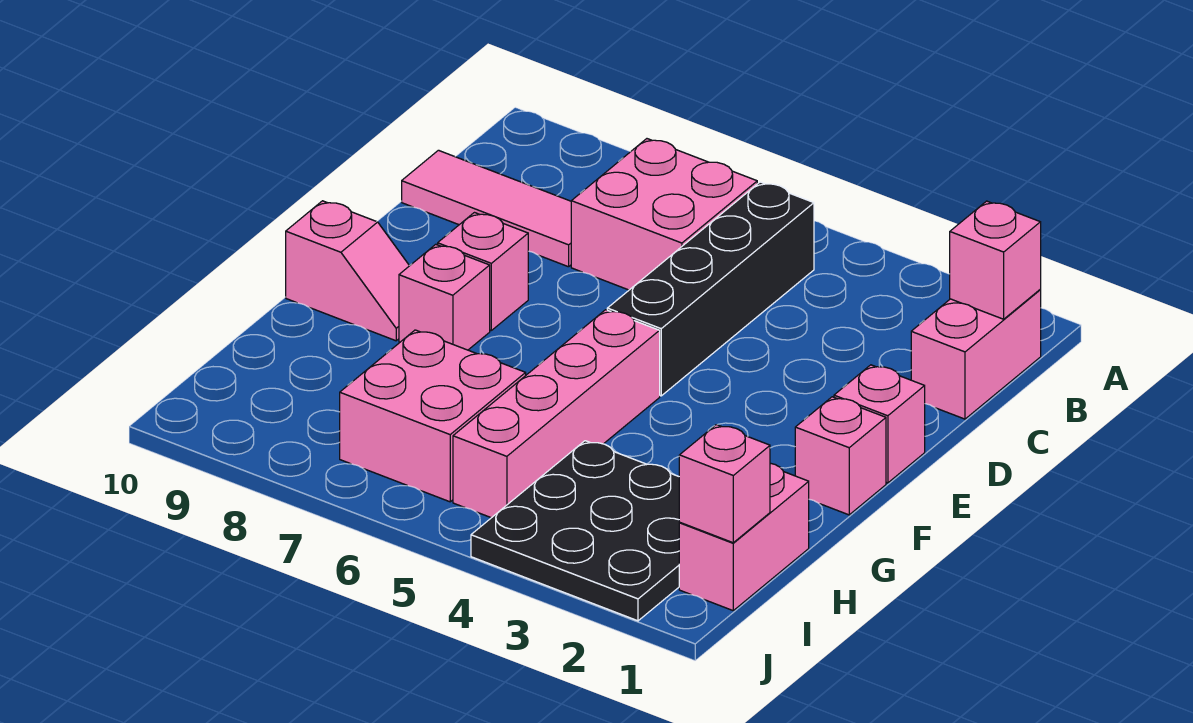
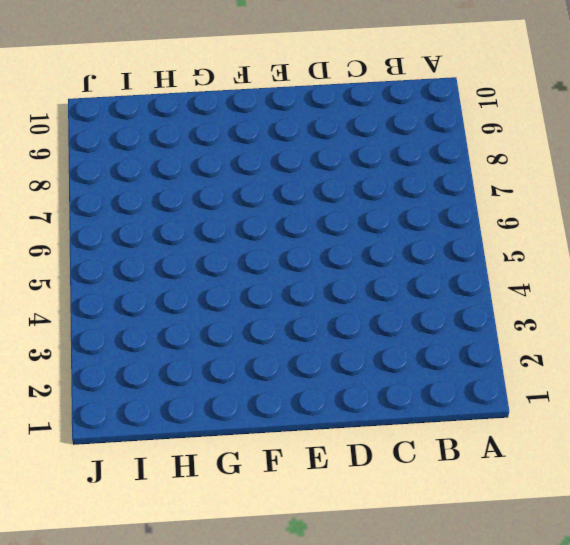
none -> pink 1x2 brick [911,290,1041,419]
none -> black 1x4 brick [607,182,814,396]
none -> pink 2x2 brick [571,139,757,290]

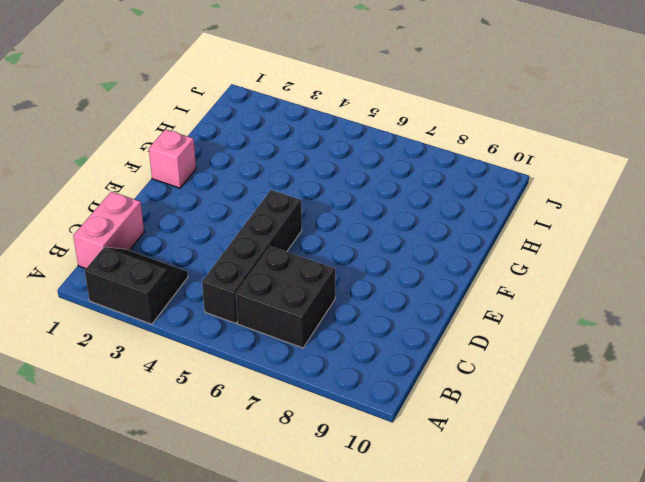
black 2x2 slope [85,247,188,324] -> none
black 2x2 brick [236,246,335,348] -> pink 2x2 brick [571,139,757,290]
none -> pink 1x3 tile [402,150,571,267]
none -> pink 1x1 brick [834,365,925,483]
none -> pink 1x1 brick [438,213,528,330]

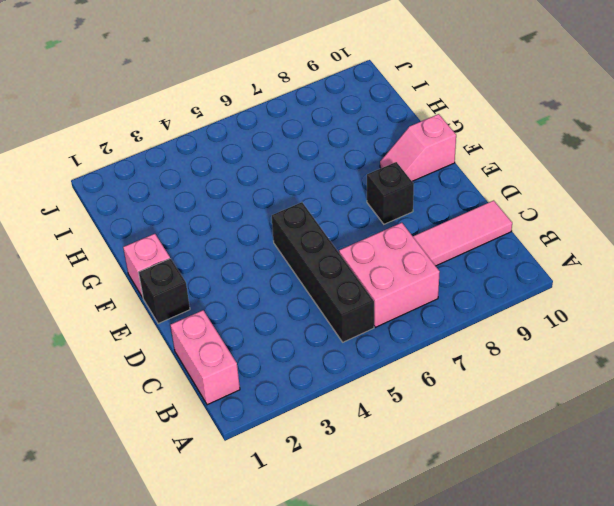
black 1x1 brick [139,258,190,324] -> pink 1x1 brick [834,365,925,483]
black 1x1 brick [367,162,414,224] -> pink 1x1 brick [438,213,528,330]
none -> pink 1x4 brick [453,310,660,518]
none -> pink 1x1 brick [399,244,490,350]
none -> pink 1x2 brick [679,463,809,610]

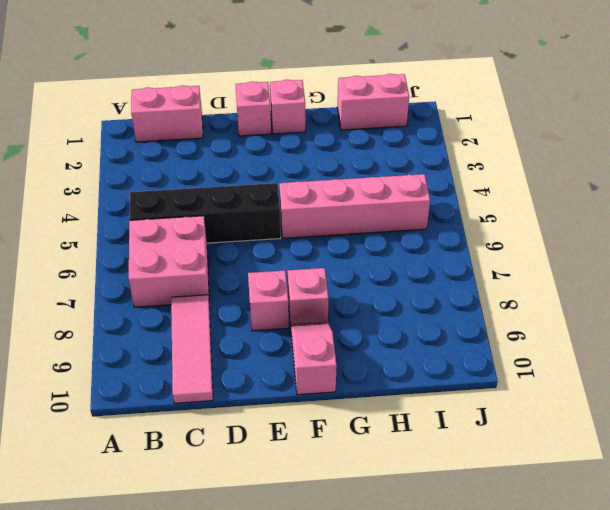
none -> black 3x3 plate [471,441,680,621]
none -> pink 2x2 brick [340,330,526,502]
none -> pink 1x1 brick [950,201,1041,319]

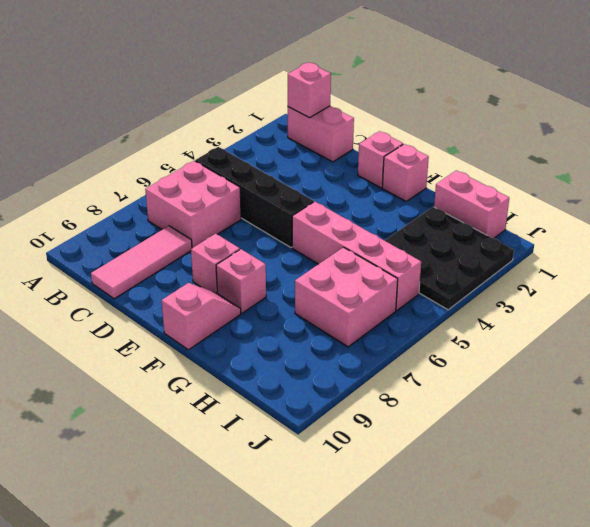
none -> pink 1x1 brick [679,425,770,543]

